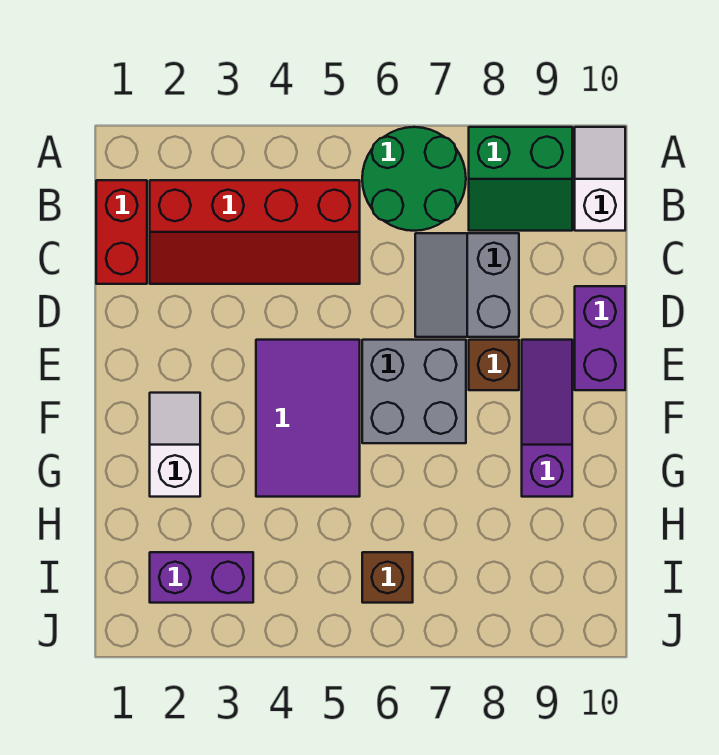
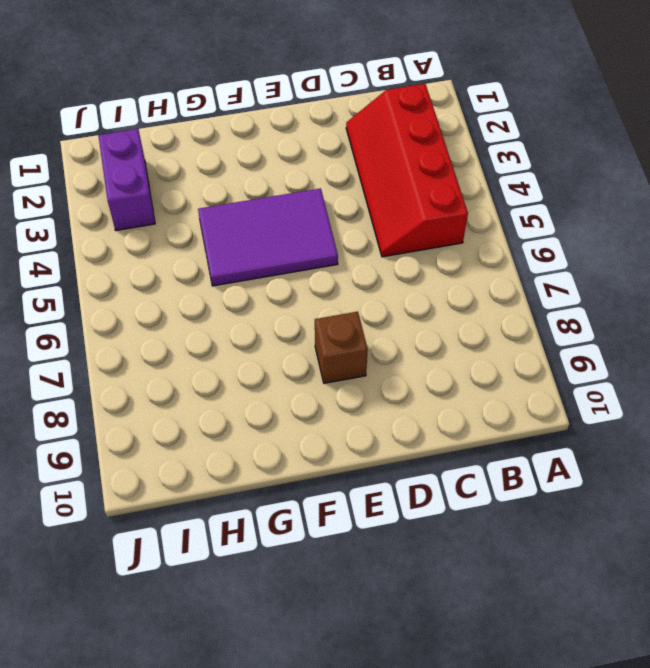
none -> green 2x2 round brick [362,127,466,231]
none -> green 2x2 slope [469,127,572,231]
none -> white 1x2 slope [575,127,625,231]

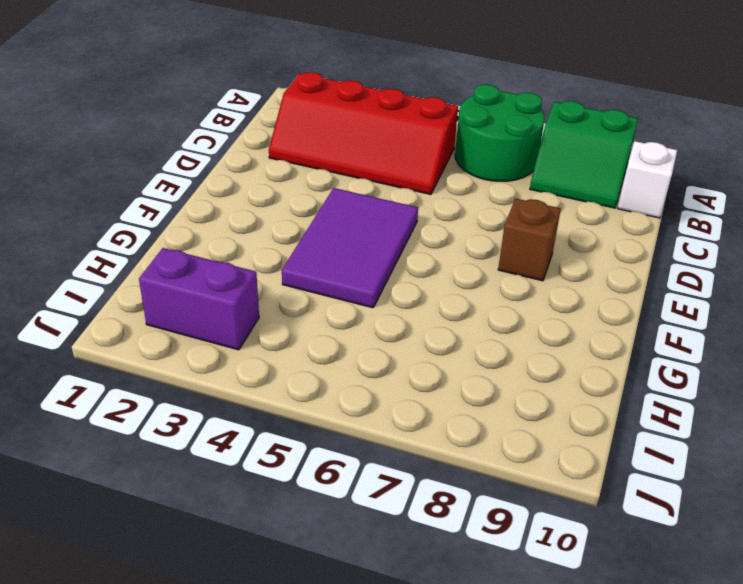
none -> red 1x2 brick [96,180,147,284]
none -> grey 2x2 slope [415,233,519,337]
none -> purple 1x2 brick [575,286,625,390]

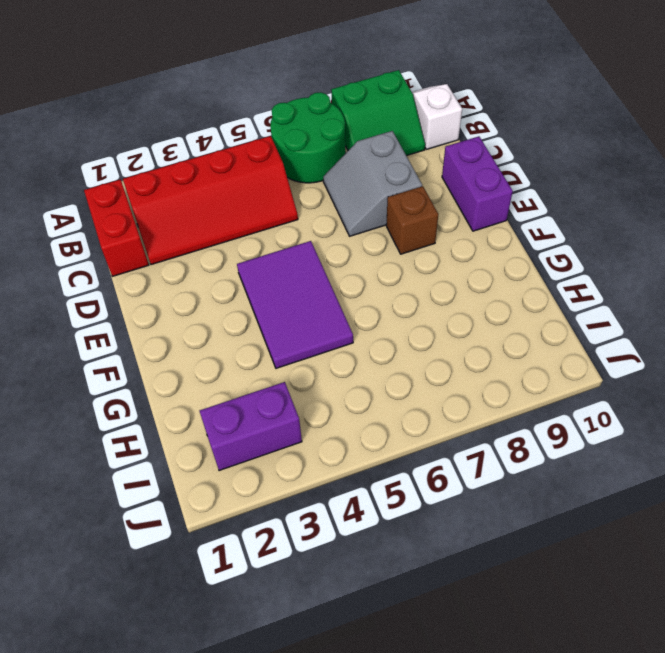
none -> grey 2x2 brick [362,340,466,443]
none -> purple 1x3 slope [522,340,572,497]
none -> white 1x2 slope [150,393,200,497]

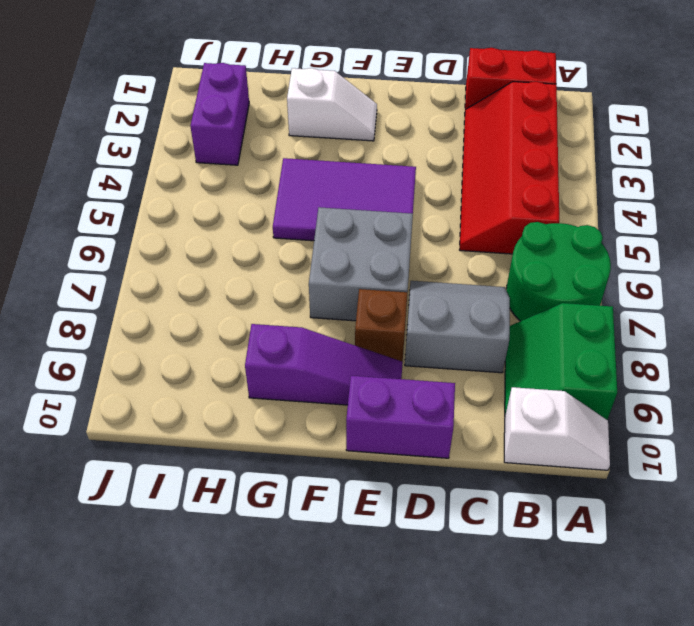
none -> brown 1x1 brick [362,552,413,603]

